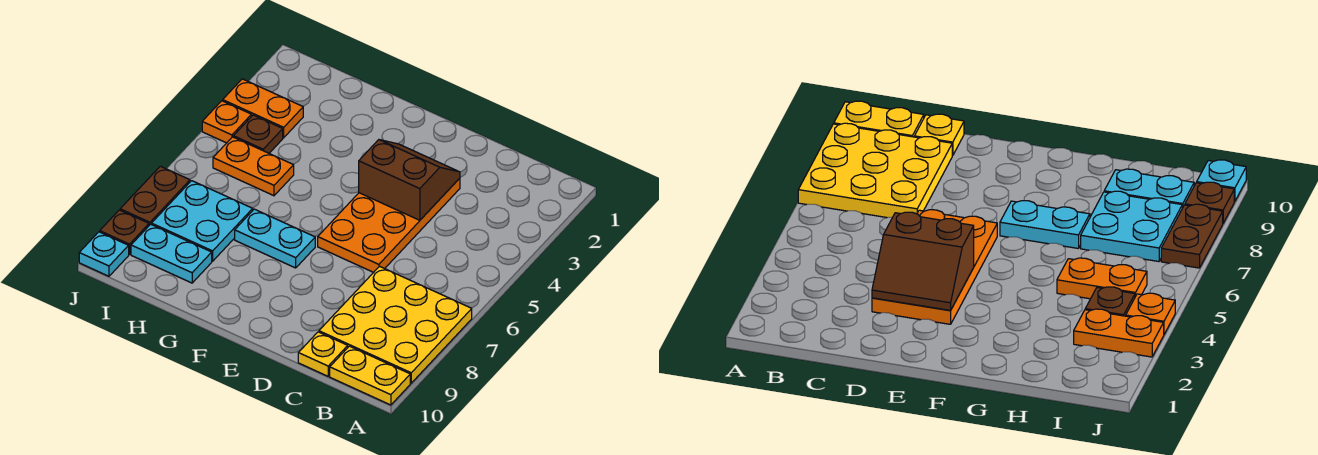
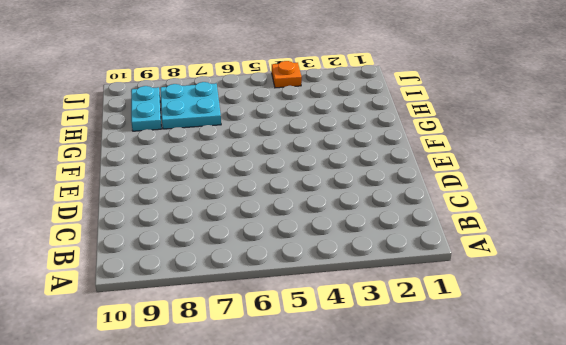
none -> yellow 3x3 plate [319,266,472,383]
none -> yellow 1x2 plate [330,346,410,405]
none -> yellow 1x1 plate [298,332,348,376]

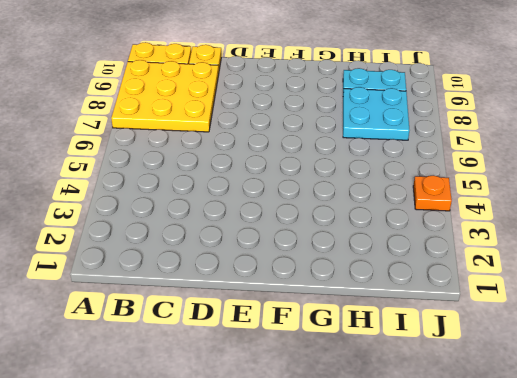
none -> orange 2x4 plate [318,178,460,272]
none -> cyan 1x2 plate [235,209,315,268]
none -> orange 1x2 plate [213,137,294,196]

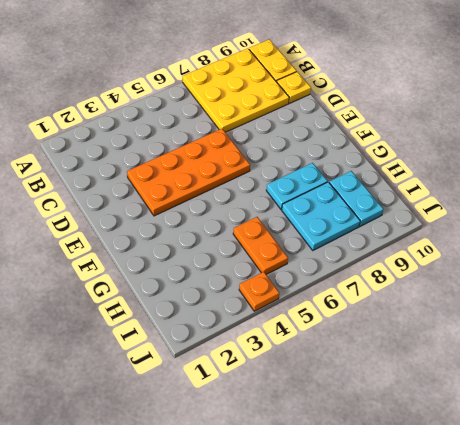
cyan 1x2 plate [266,163,328,209] -> cyan 1x2 plate turned to [235,209,315,268]
none -> orange 1x2 plate [223,79,303,138]
none -> brown 1x1 plate [233,115,283,153]
none -> brown 1x2 plate [120,166,190,225]

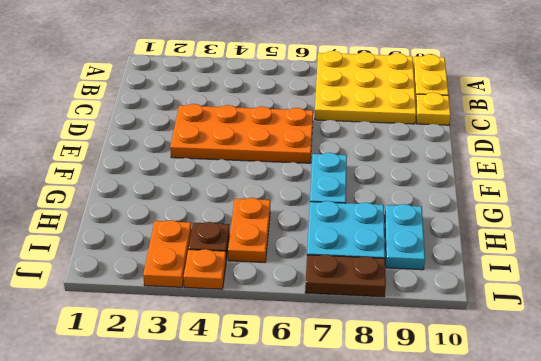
none -> brown 1x1 plate [100,210,149,255]
none -> cyan 1x1 plate [79,232,129,276]
none -> brown 2x2 slope [359,140,460,220]

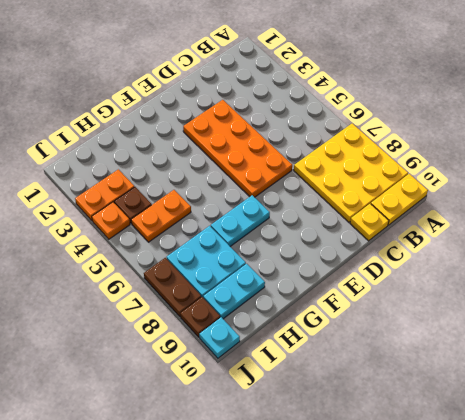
none -> brown 2x2 slope [359,140,460,220]

